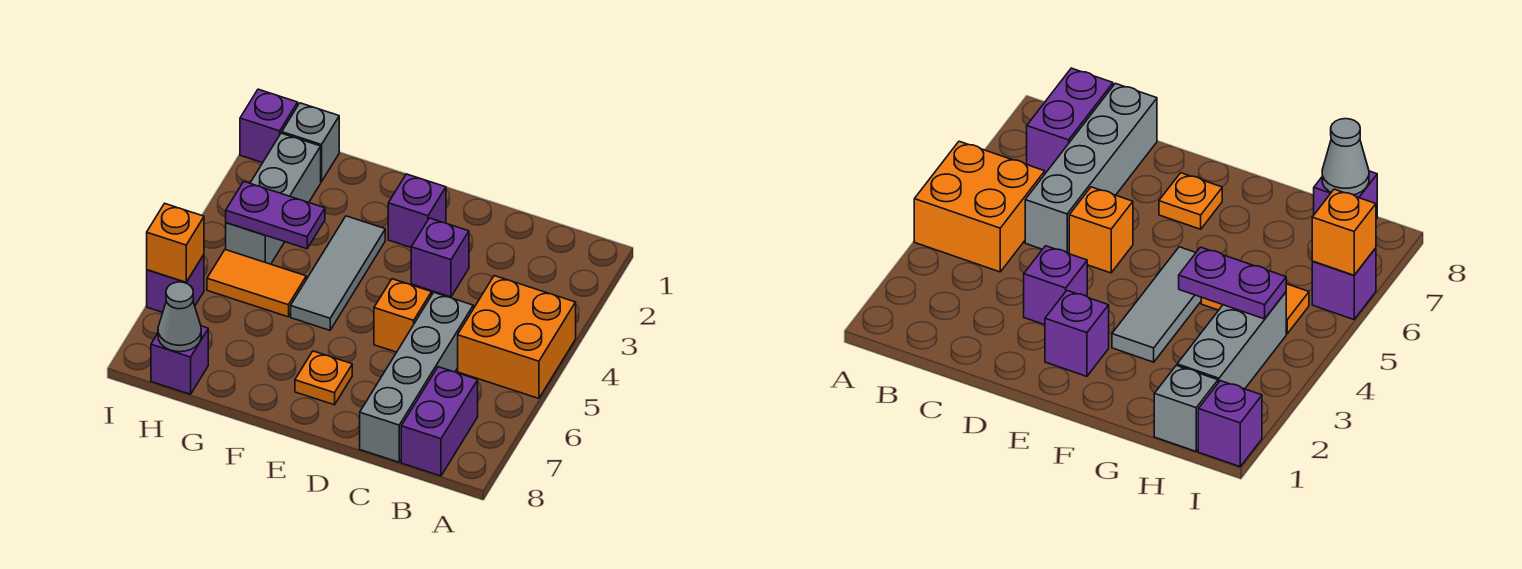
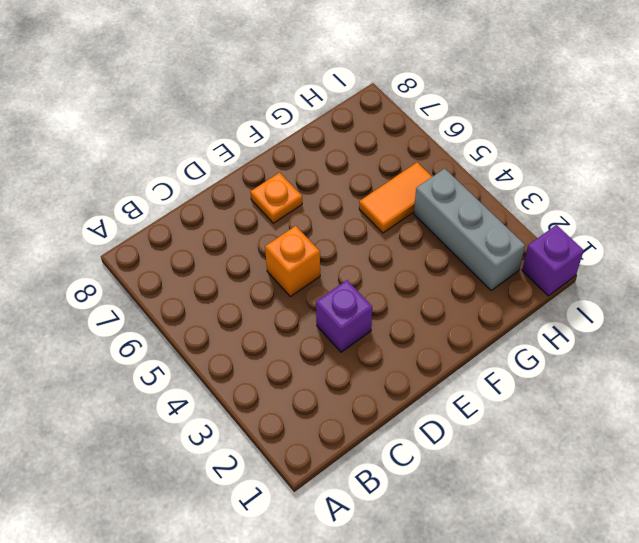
none -> orange 2x2 brick [458,276,576,398]
none -> purple 1x2 brick [401,367,478,476]
none -> grey 1x4 brick [360,293,473,462]

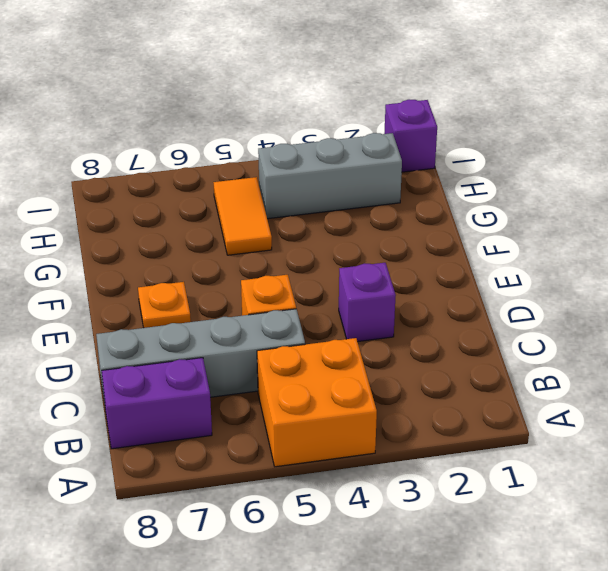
none -> purple 1x1 brick [388,174,446,247]
none -> grey 1x3 tile [291,216,385,330]
none -> grey 1x1 brick [282,103,339,182]

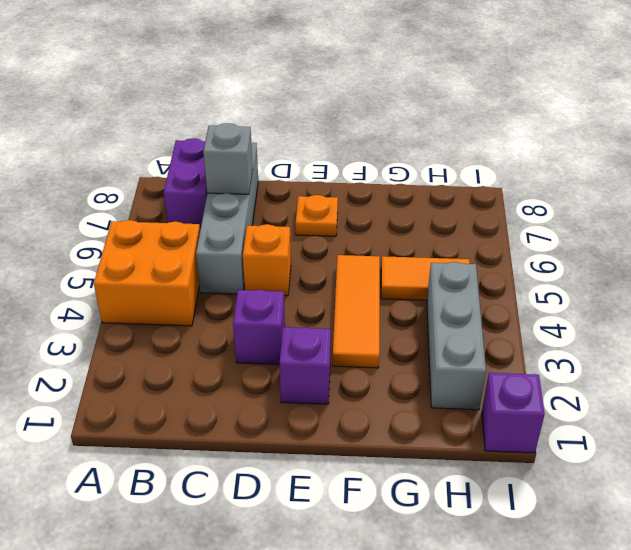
grey 1x1 brick [203,123,253,194] -> grey 1x1 brick moved to [282,103,339,182]
orange 1x3 tile [333,255,380,368] -> grey 1x3 tile [291,216,385,330]
none -> purple 1x1 brick [151,326,208,394]
none -> purple 1x1 brick [147,255,204,312]
none -> purple 1x2 plate [226,182,325,249]

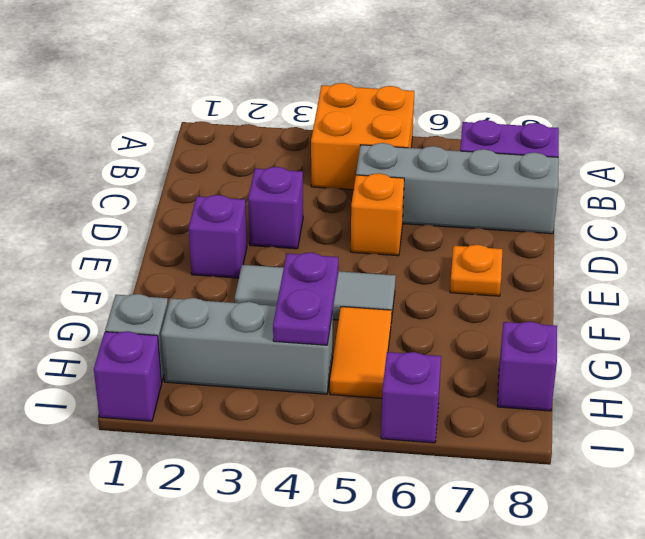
none -> grey 1x1 cone [158,282,201,352]
none -> orange 1x1 brick [147,203,204,282]

